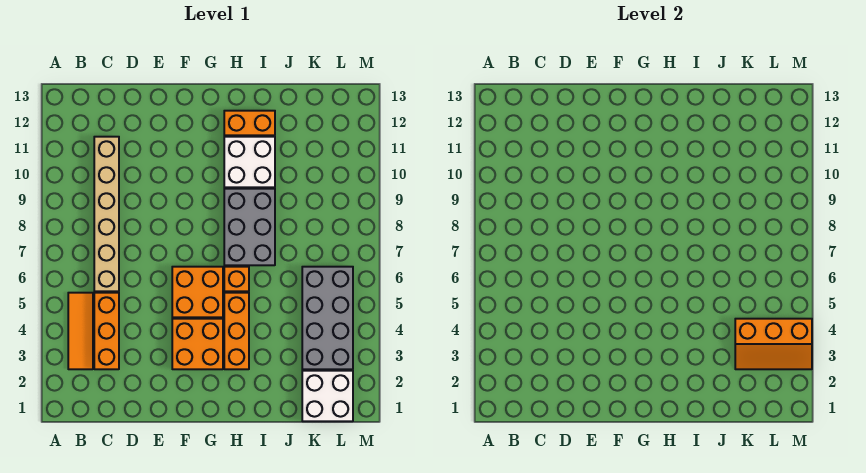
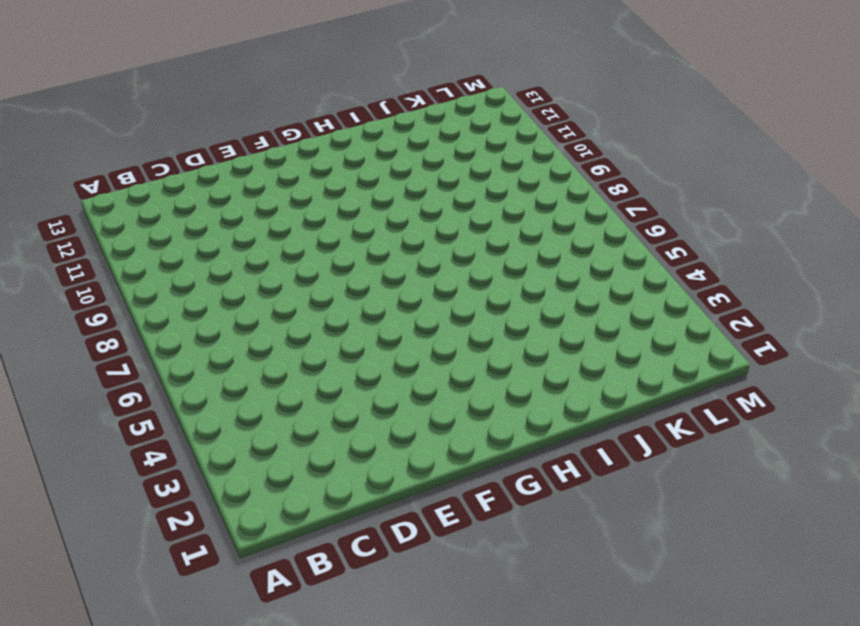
none -> orange 1x3 tile [68,293,93,369]
none -> orange 1x3 brick [94,293,119,369]
none -> tan 1x6 brick [94,137,119,291]

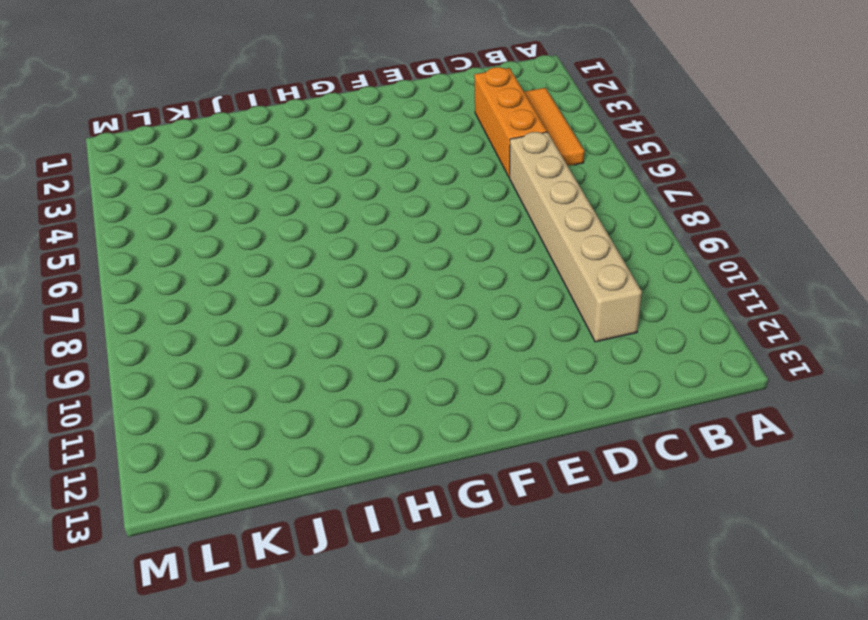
none -> orange 2x2 brick [172,319,223,369]
none -> orange 2x2 brick [172,267,223,317]
none -> orange 1x3 brick [224,293,249,369]

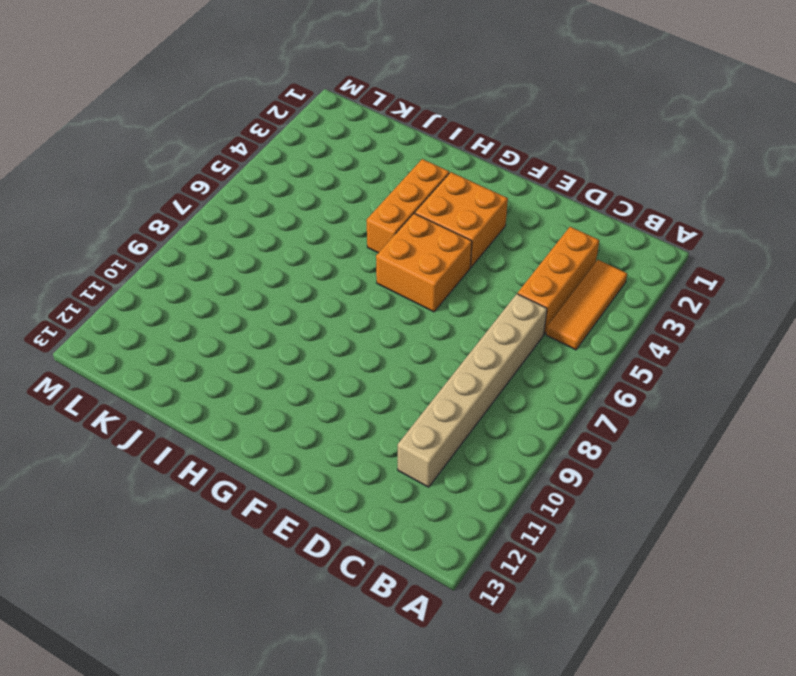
none -> orange 1x1 brick [224,267,249,291]
none -> grey 2x3 brick [224,189,275,265]
none -> white 2x2 brick [224,137,275,187]

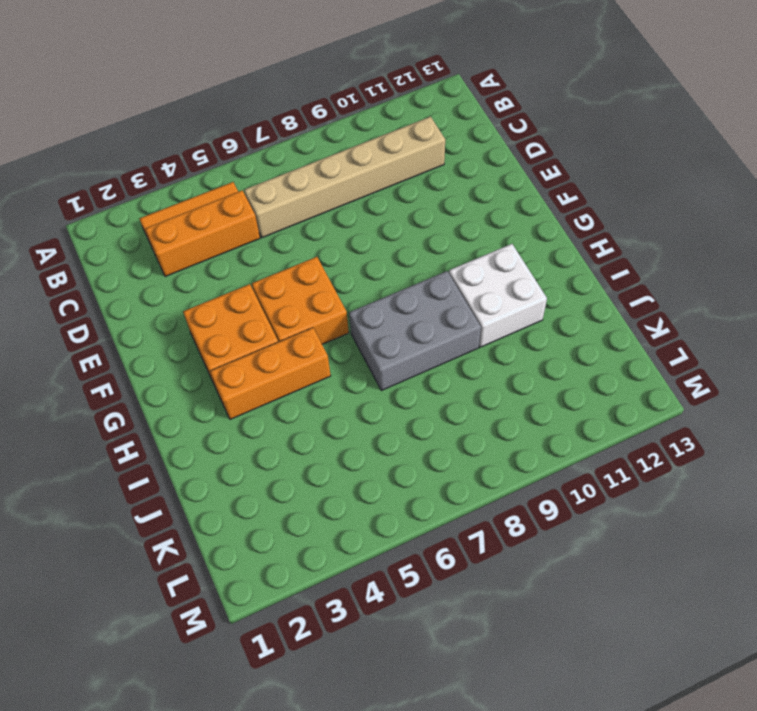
none -> orange 1x1 brick [224,267,249,291]
none -> orange 1x2 brick [224,111,275,135]
none -> white 2x2 brick [302,371,353,421]

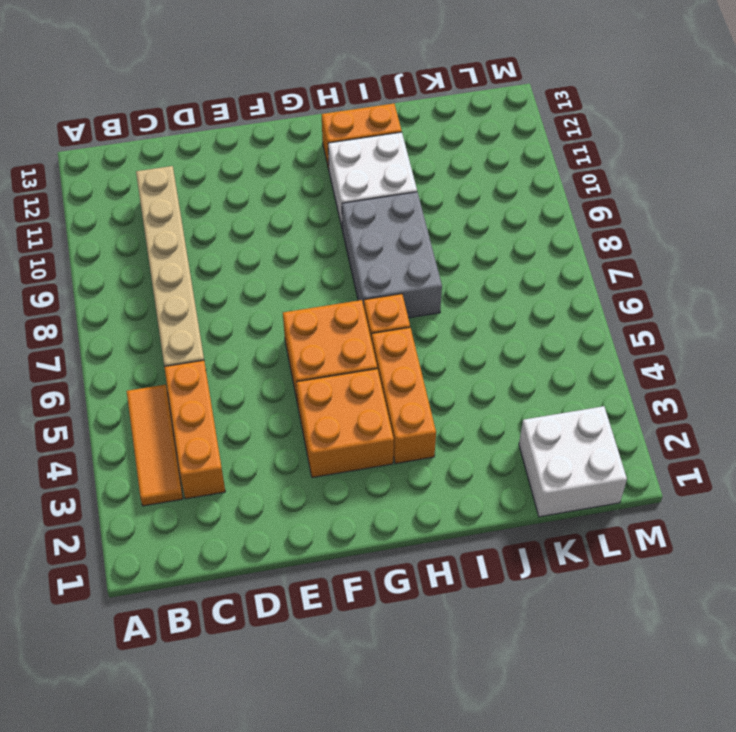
none -> grey 2x4 brick [302,267,353,369]
none -> orange 2x3 slope [735,319,812,369]

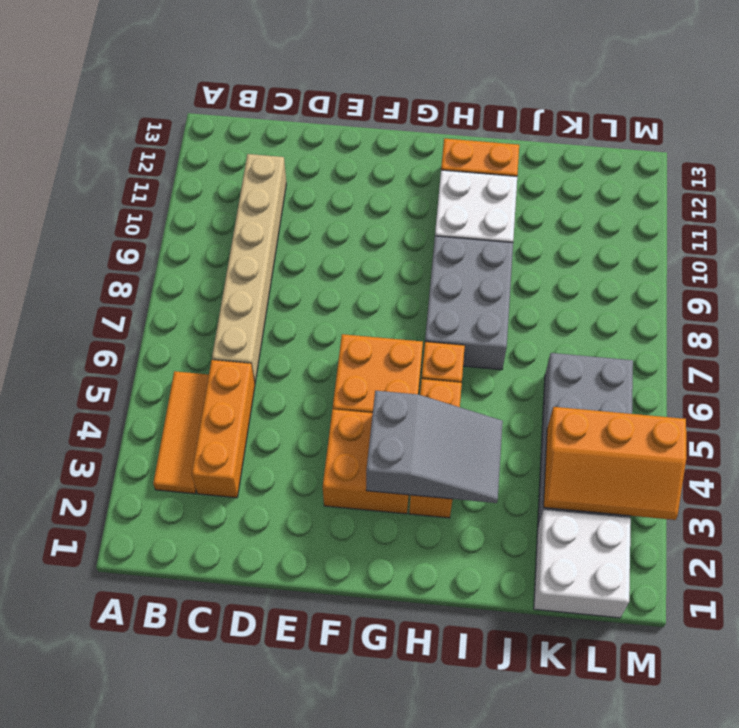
grey 2x3 slope [366,391,503,503] -> none

